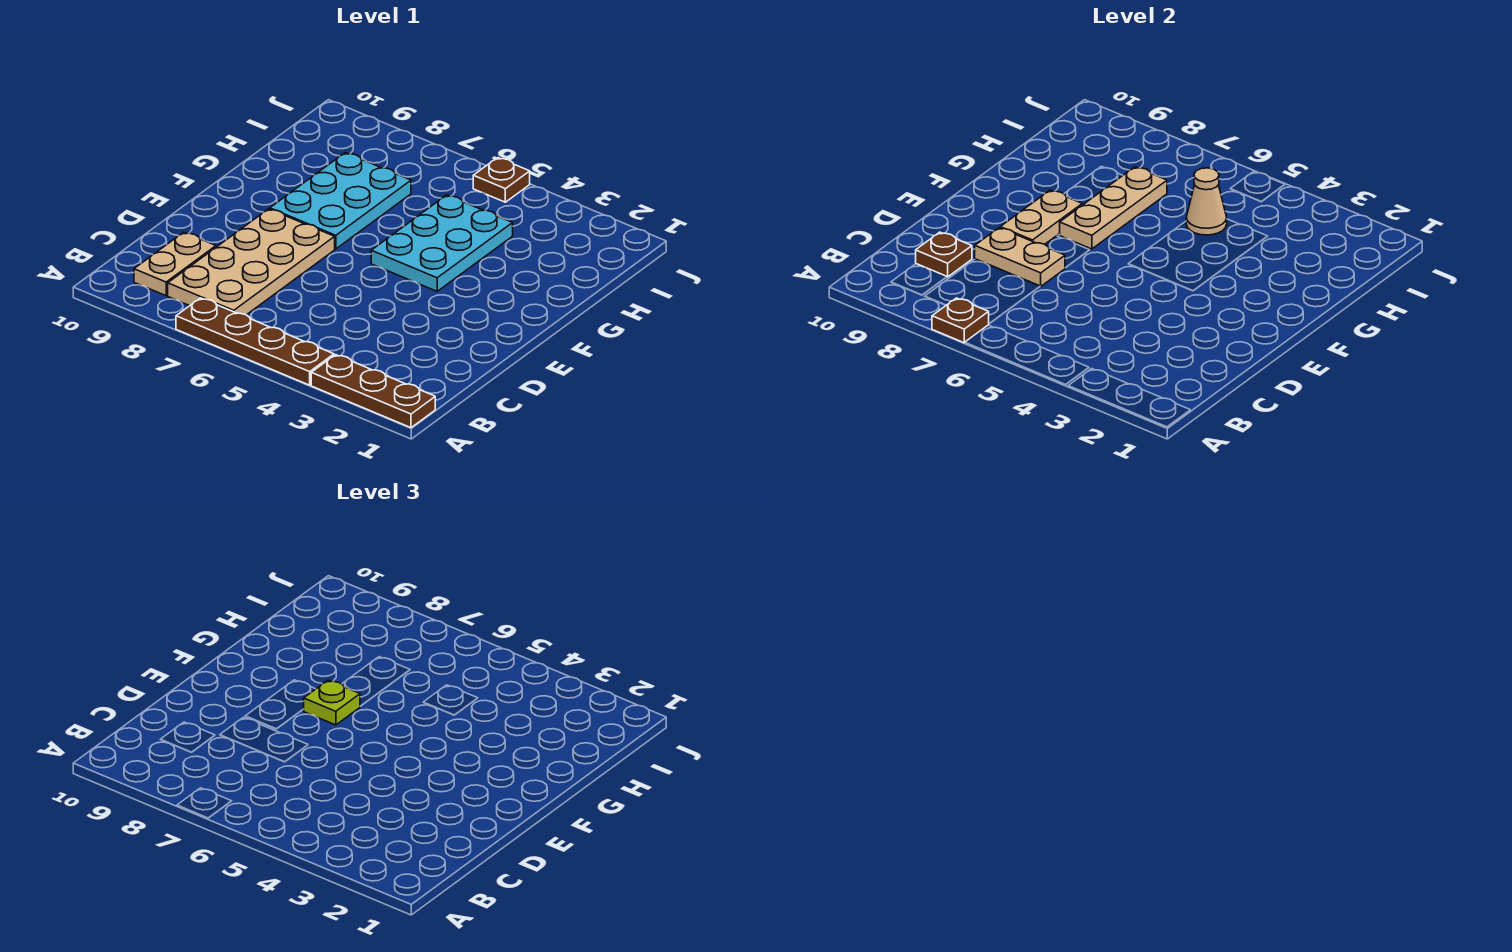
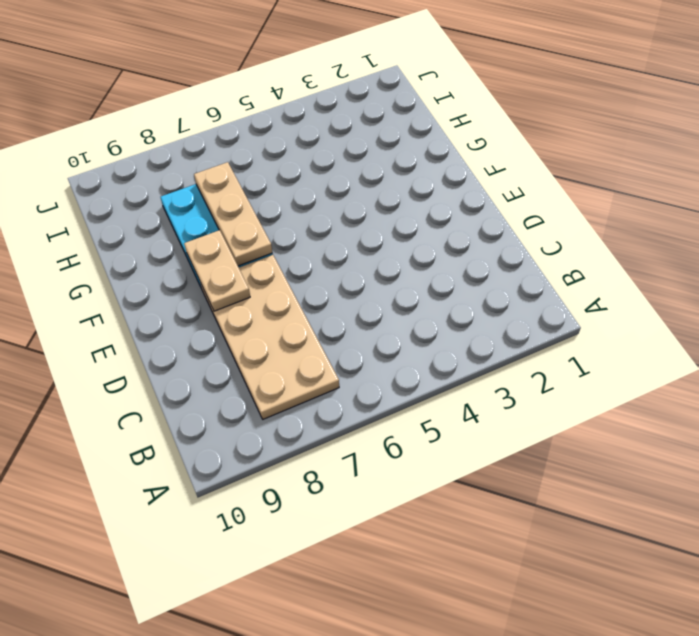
none -> brown 1x3 plate [311,355,435,428]
none -> brown 1x4 plate [176,298,334,385]
none -> tan 1x2 plate [134,232,216,296]

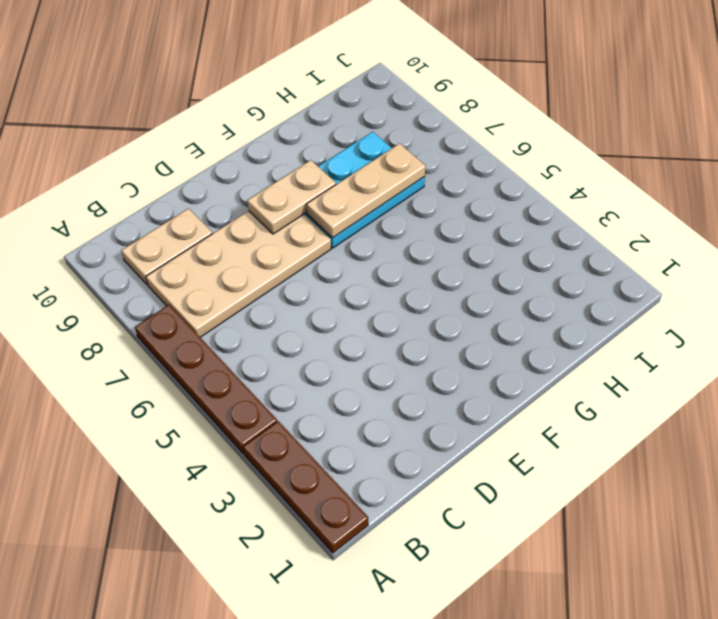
none -> cyan 2x3 plate [371,195,513,291]
none -> brown 1x1 plate [473,158,530,202]
none -> brown 1x1 plate [932,298,989,343]

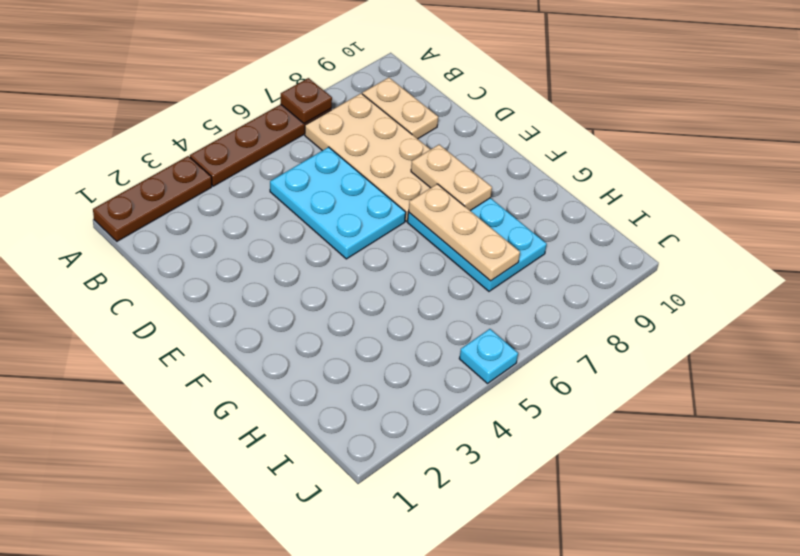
cyan 2x3 plate [270,147,406,259] -> cyan 2x3 plate moved to [371,195,513,291]
cyan 1x1 plate [459,329,518,383] -> brown 1x1 plate [473,158,530,202]
none -> brown 1x1 plate [916,232,972,277]
none -> tan 1x2 plate [975,228,1065,286]
none -> tan 1x1 cone [1186,168,1227,235]

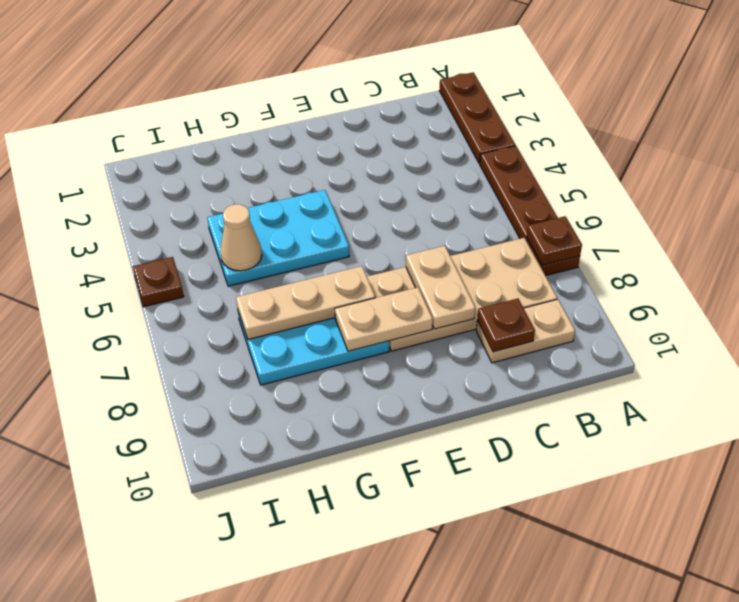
none -> lime 1x1 plate [304,680,360,725]

